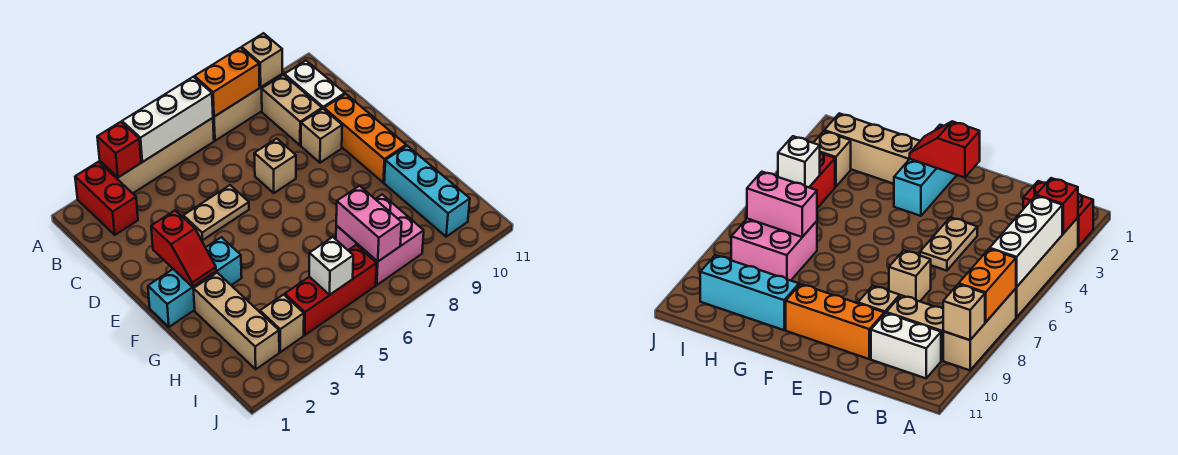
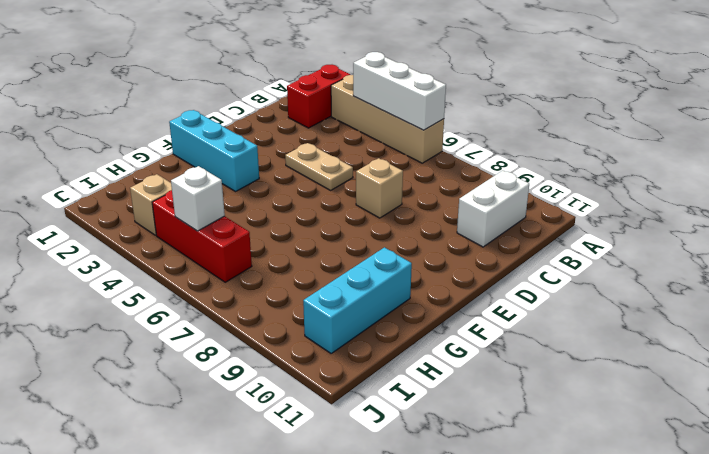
none -> tan 1x3 brick [213,74,282,141]
none -> tan 1x2 brick [262,75,322,145]
none -> tan 1x1 brick [301,109,342,163]

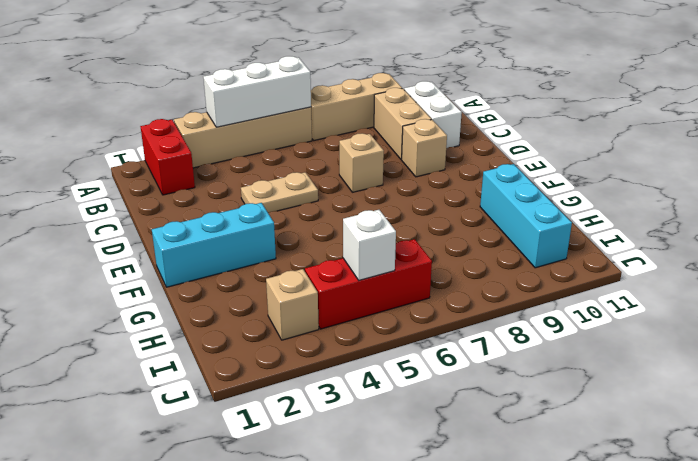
none -> orange 1x3 brick [324,94,406,183]
none -> tan 1x3 brick [194,273,279,369]
none -> pink 2x2 brick [336,195,424,285]

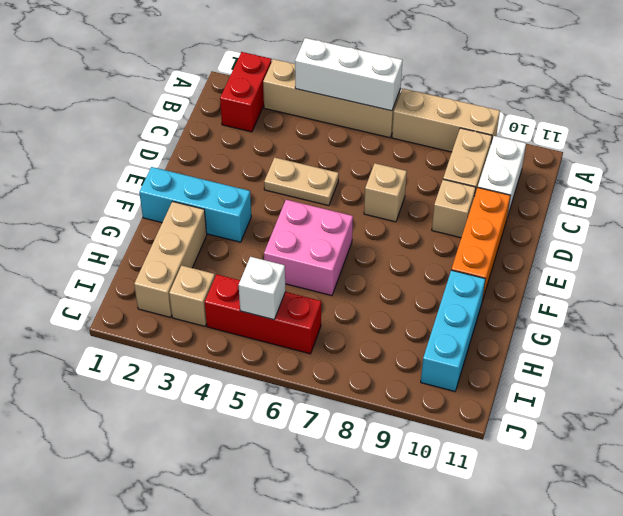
pink 2x2 brick [264,200,353,296] -> pink 2x2 brick moved to [336,195,424,285]
none -> red 1x1 brick [97,122,141,177]
none -> orange 1x2 brick [195,48,260,117]
none -> tan 1x1 brick [242,33,282,87]

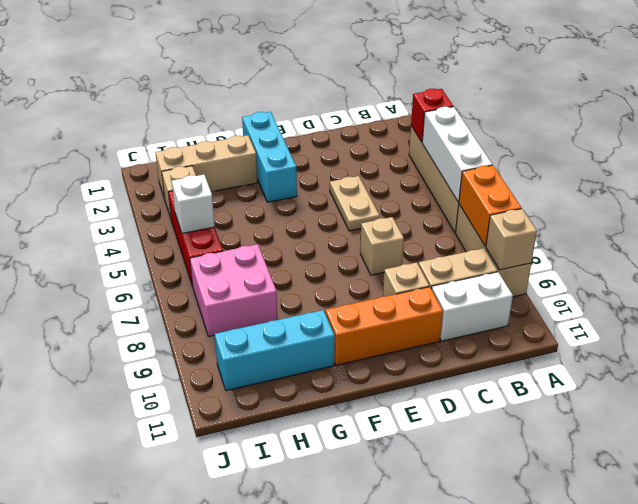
none -> red 1x2 brick [75,162,138,235]
none -> red 1x2 slope [151,211,216,287]
none -> pink 1x2 brick [336,186,402,262]

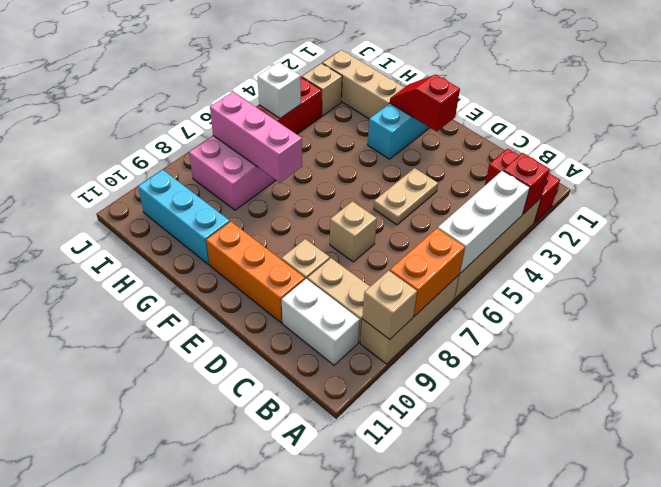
pink 1x3 brick [210,92,302,183] -> pink 1x2 brick [336,186,402,262]

